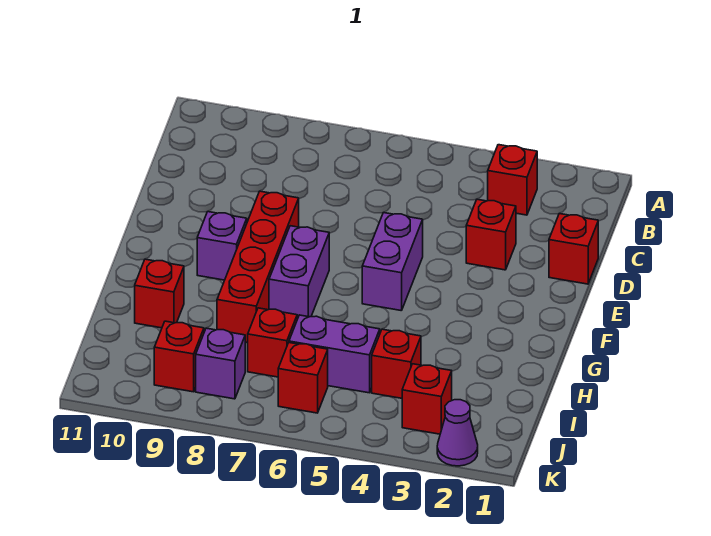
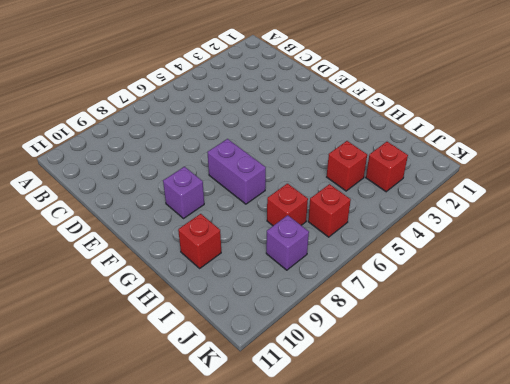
none -> red 1x1 brick [488,145,537,215]
none -> red 1x1 brick [549,214,598,284]
none -> red 1x1 brick [466,199,516,270]

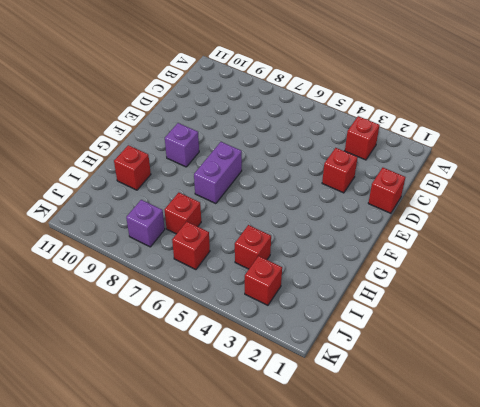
none -> purple 1x2 brick [362,213,423,311]
none -> red 1x4 brick [217,191,299,343]
none -> purple 1x2 brick [289,315,380,393]

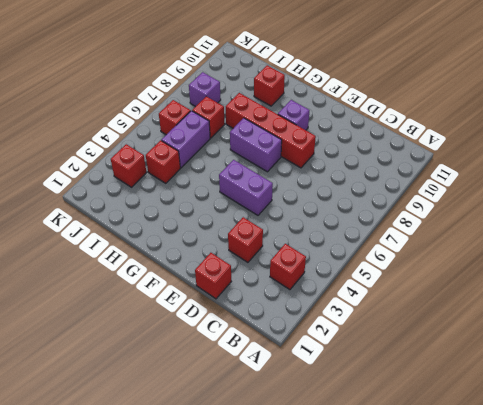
none -> red 1x1 brick [154,321,204,392]
none -> purple 1x1 cone [437,400,478,466]

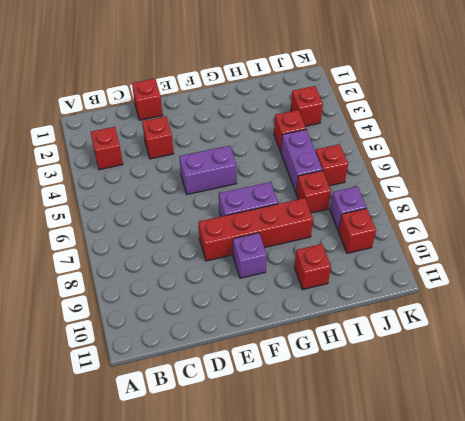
none -> purple 1x1 cone [437,400,478,466]

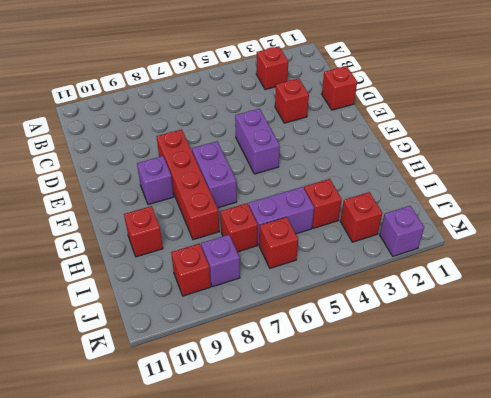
purple 1x1 brick [380,206,424,256] -> purple 1x1 cone [437,400,478,466]

